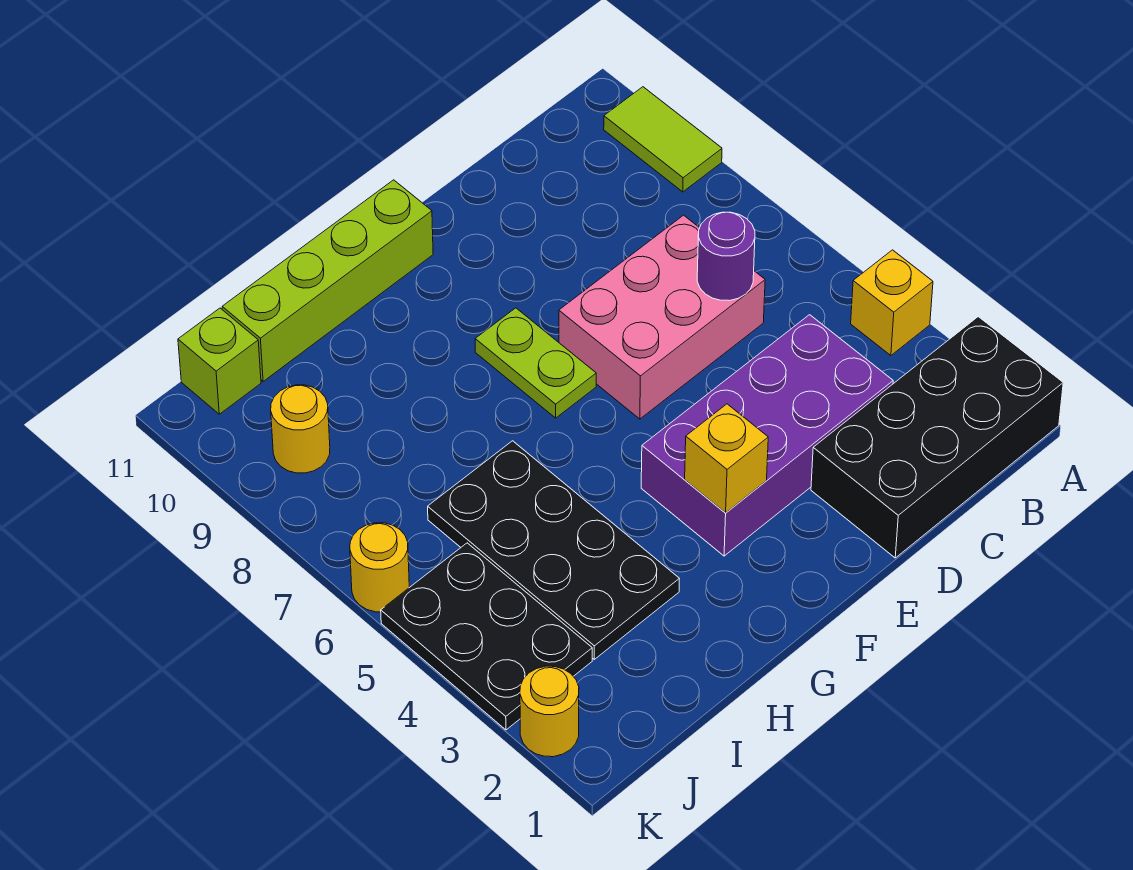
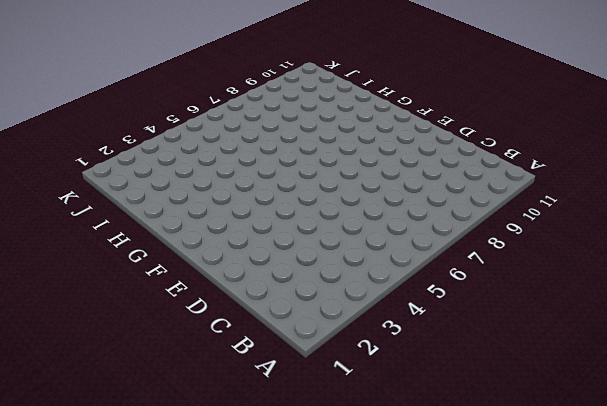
none -> black 2x4 brick [811,317,1063,558]
none -> yellow 1x1 brick [851,250,933,355]
none -> lime 1x2 tile [604,87,722,192]

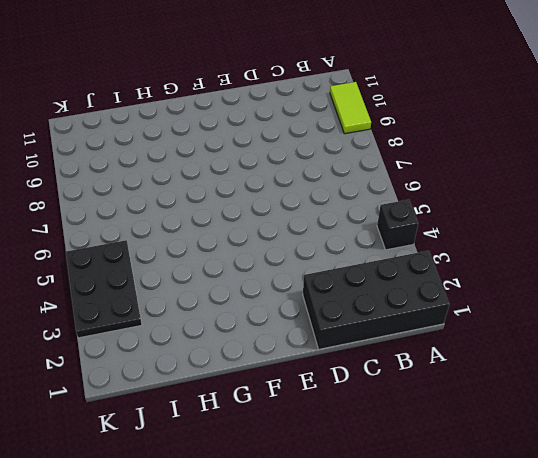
black 1x1 brick [377,200,418,250] -> yellow 1x1 brick [851,250,933,355]
none -> purple 2x4 brick [641,315,893,556]
none -> pink 2x3 brick [559,215,765,419]
none -> lime 1x2 plate [475,308,596,418]

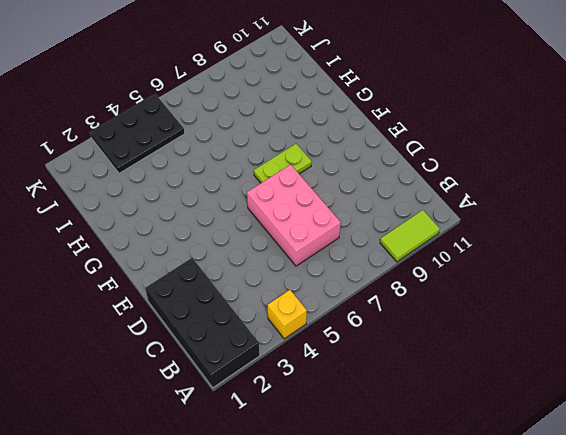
none -> purple 2x4 brick [641,315,893,556]
none -> lime 1x4 brick [222,180,433,381]
none -> black 2x4 plate [428,441,679,659]

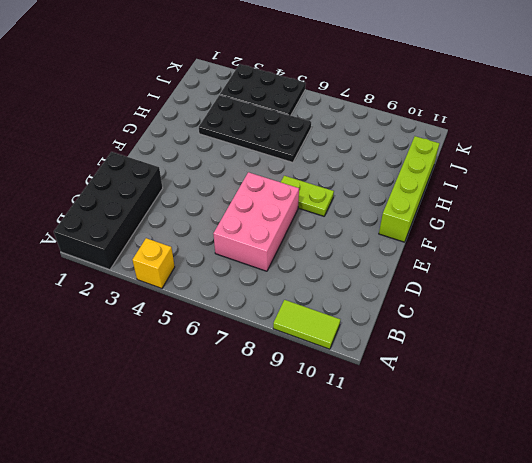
none -> purple 2x4 brick [641,315,893,556]
none -> yellow 1x1 round brick [271,385,330,473]
none -> lime 1x1 brick [178,308,261,414]

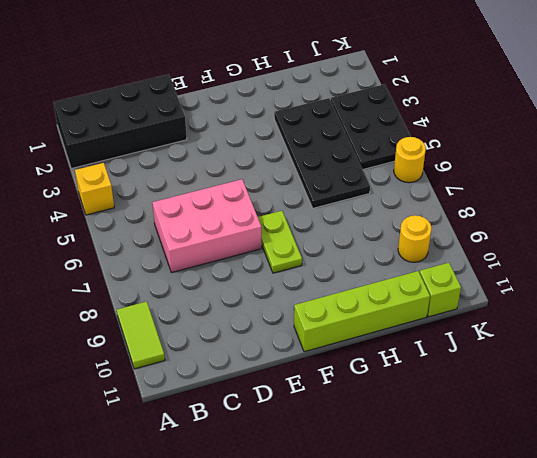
none -> purple 2x4 brick [641,315,893,556]
none -> yellow 1x1 round brick [520,666,579,757]
none -> purple 1x1 round brick [697,212,755,301]

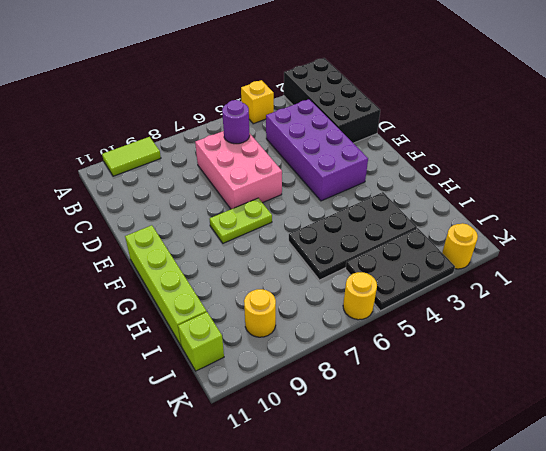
none -> yellow 1x1 brick [685,404,768,513]

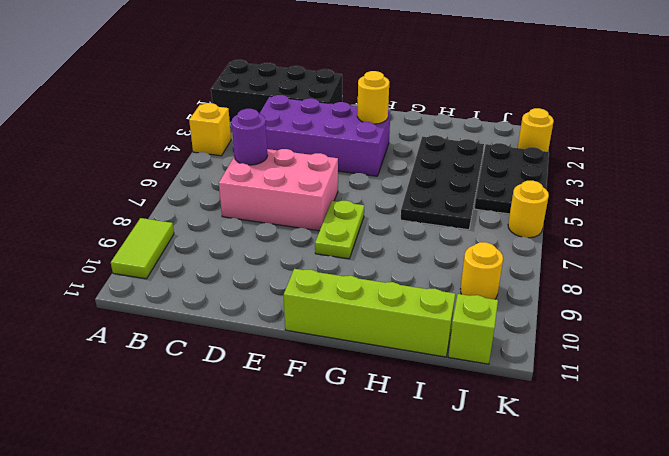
yellow 1x1 round brick [357,71,389,124] -> yellow 1x1 brick [685,404,768,513]

